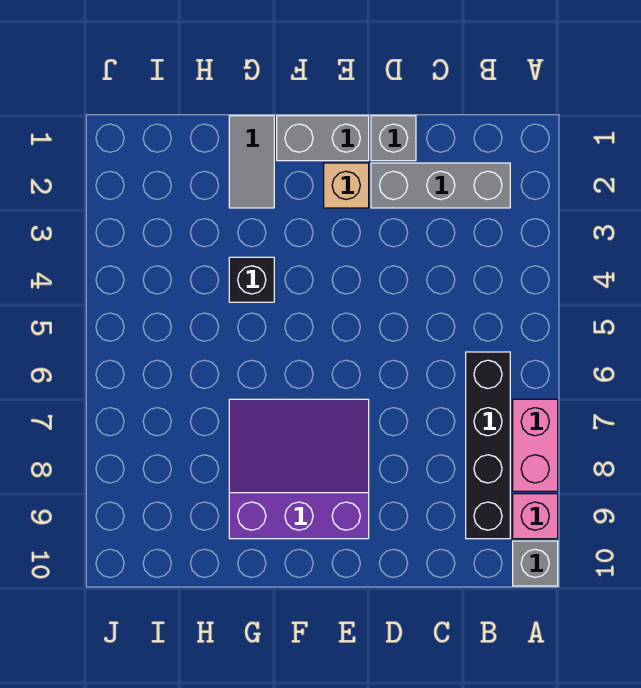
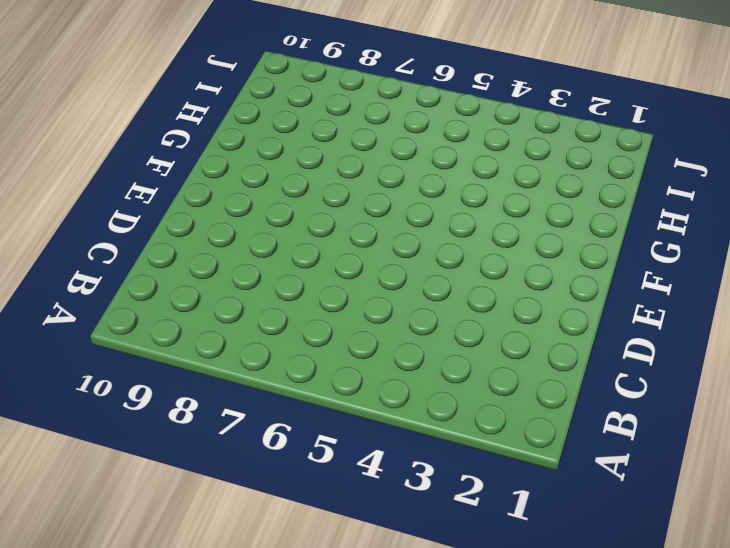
none -> pink 1x2 brick [513,399,558,491]
none -> pink 1x1 brick [513,494,558,539]

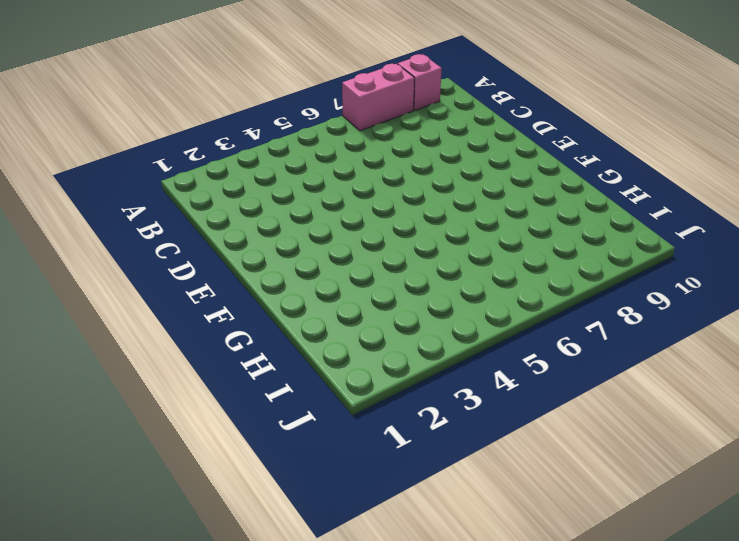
none -> grey 1x1 brick [513,541,558,586]
none -> grey 1x3 brick [371,163,510,208]

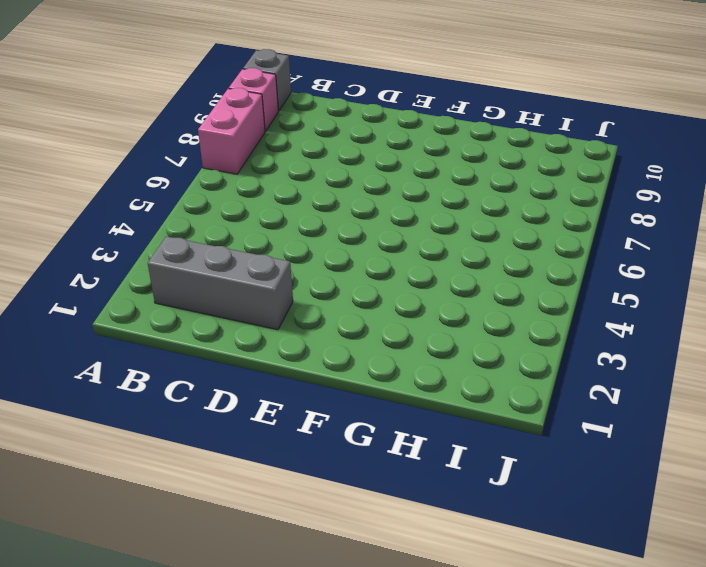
none -> black 1x4 brick [466,352,510,539]
none -> grey 1x1 brick [371,116,416,161]

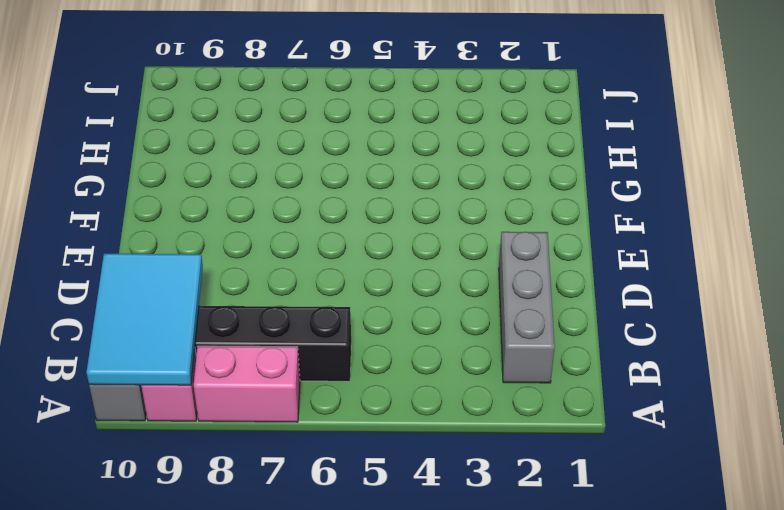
cyan 2x3 tile [87,254,203,385] -> none
none -> grey 1x1 brick [371,116,416,161]
none -> grey 1x2 brick [277,116,369,161]

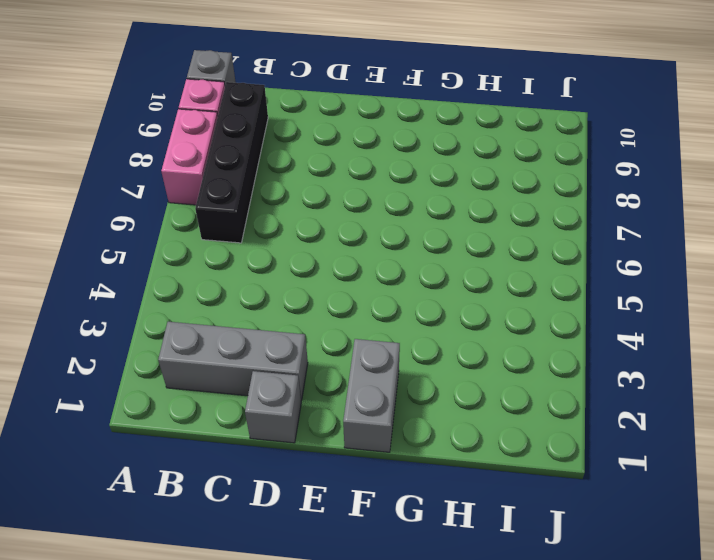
grey 1x2 brick [343,339,400,452] -> grey 1x2 brick turned to [277,116,369,161]
none -> tan 1x1 brick [324,163,369,208]
none -> purple 3x3 slope [229,399,369,539]

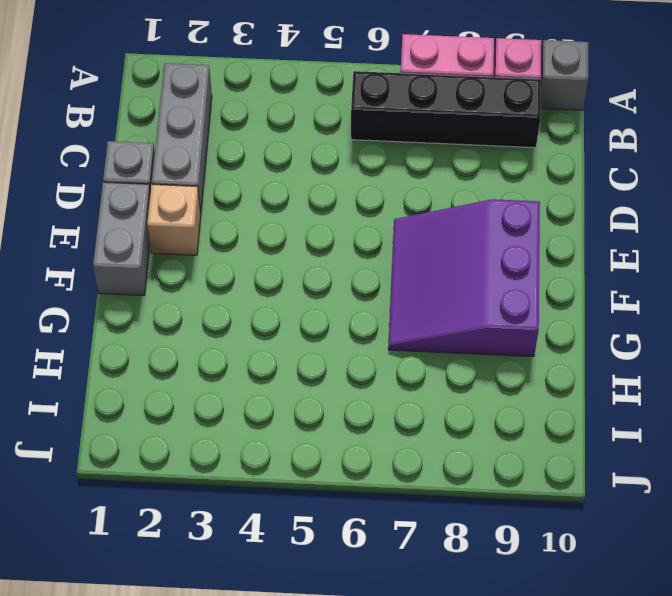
none -> grey 1x2 tile [229,116,274,208]
none -> black 1x1 brick [229,257,274,302]

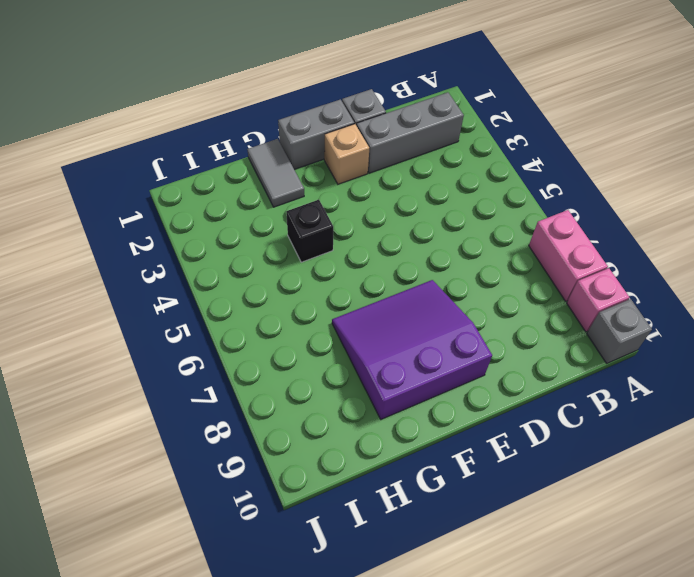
none -> black 1x4 brick [466,352,510,539]

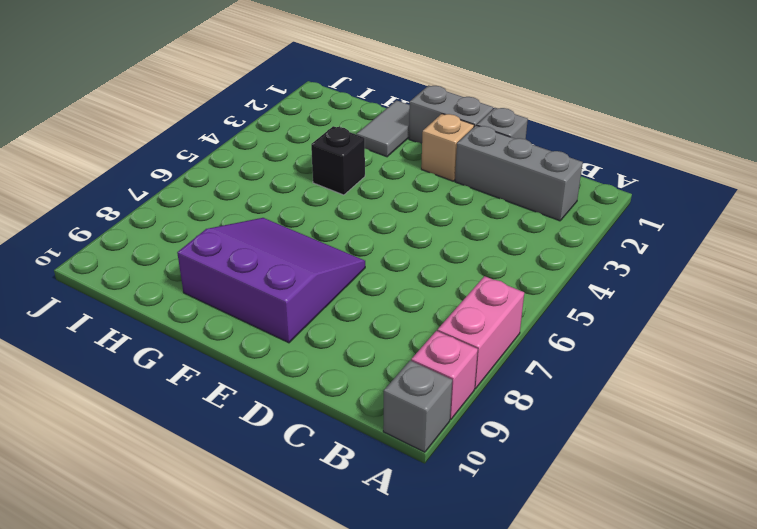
none -> black 1x4 brick [466,352,510,539]

